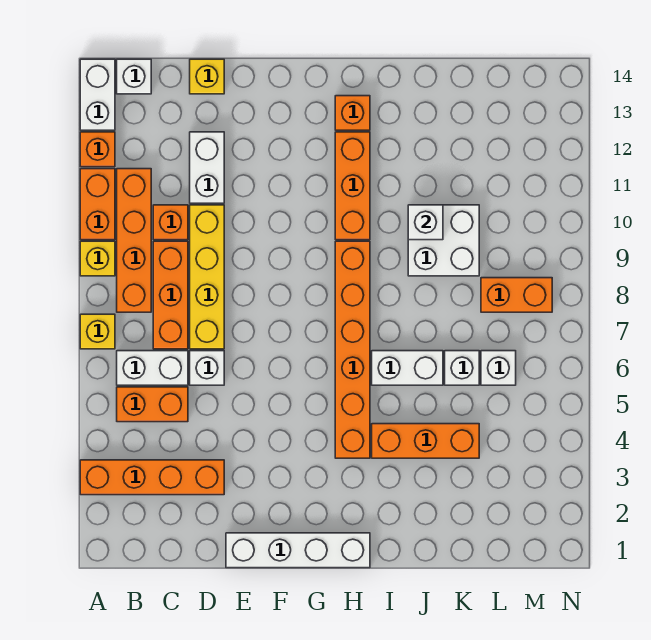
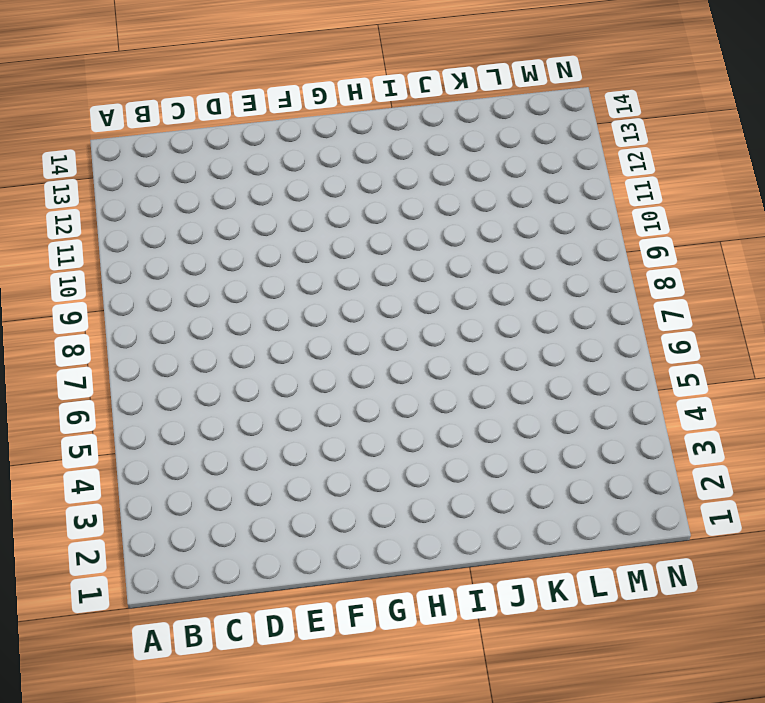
none -> orange 1x4 brick [80,460,224,495]
none -> yellow 1x1 brick [80,314,115,349]
none -> yellow 1x1 brick [80,241,115,276]

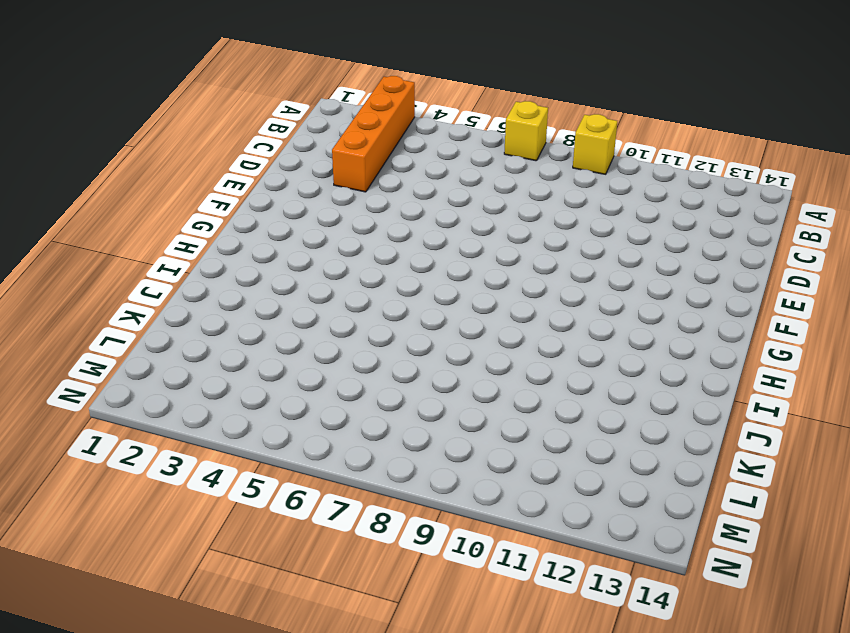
none -> orange 1x2 brick [80,169,115,240]
none -> orange 1x1 brick [80,132,115,167]
none -> white 1x2 brick [80,59,115,130]

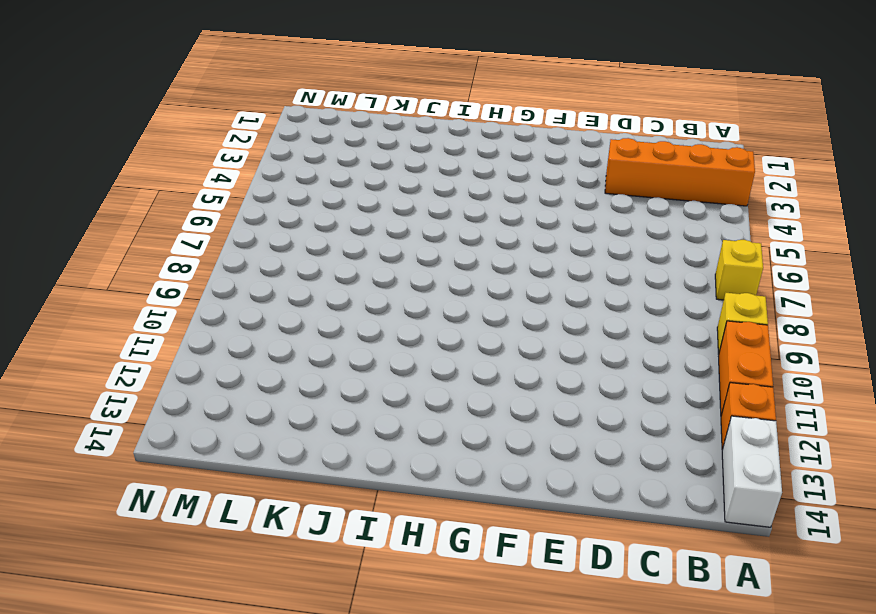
none -> orange 1x2 brick [117,387,188,422]
none -> white 1x2 brick [117,351,188,385]
none -> orange 1x4 brick [117,169,151,312]

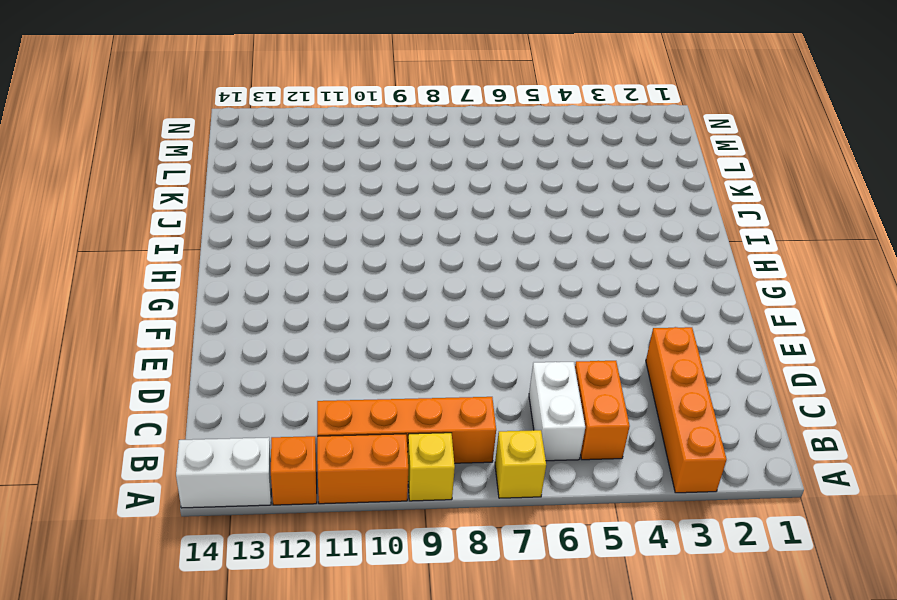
none -> white 1x1 brick [117,59,151,94]
none -> orange 1x3 brick [153,241,188,349]
none -> orange 1x1 brick [153,205,188,240]

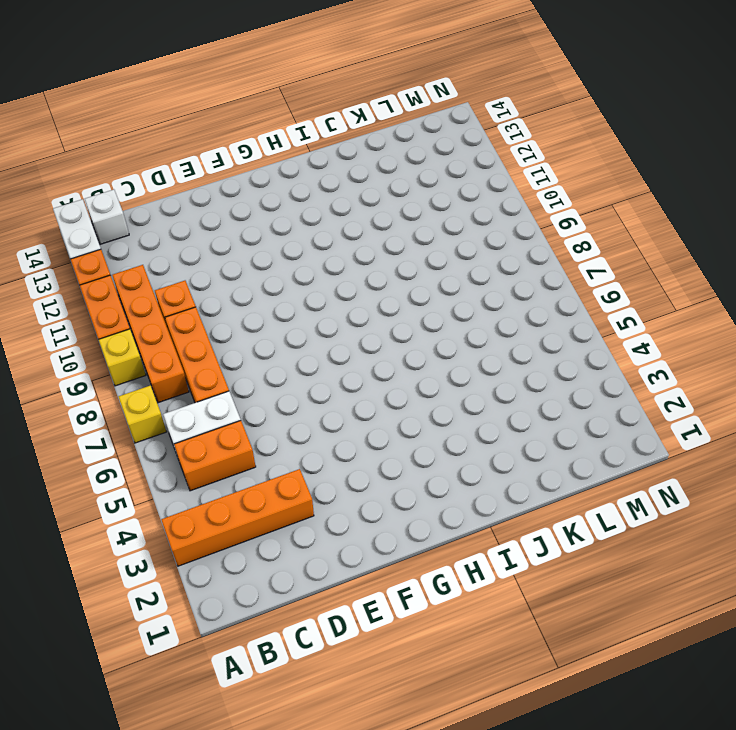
none -> white 1x1 brick [190,351,224,385]
none -> yellow 1x4 brick [190,205,224,349]
none -> white 1x2 brick [190,132,224,203]

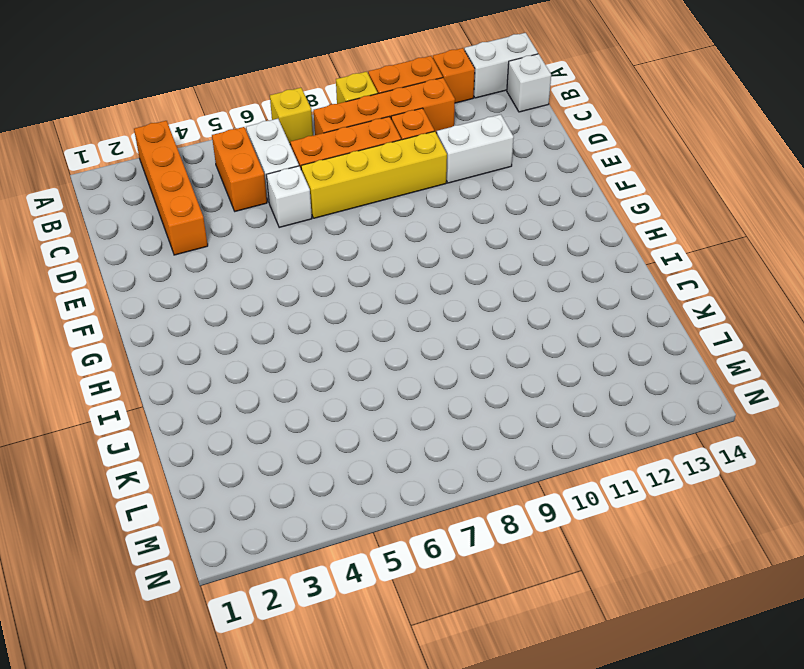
none -> yellow 1x1 brick [190,59,224,94]
none -> white 1x4 brick [226,533,370,568]
none -> orange 1x6 brick [335,241,370,458]

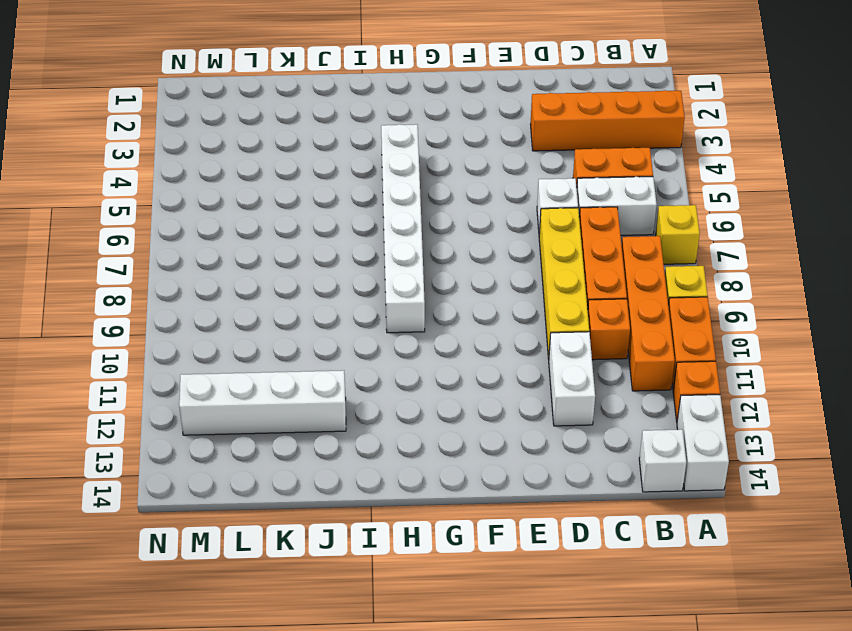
white 1x6 brick [381,124,425,333] -> orange 1x6 brick [335,241,370,458]
white 1x4 brick [179,370,346,435] -> white 1x4 brick moved to [226,533,370,568]
none -> yellow 1x1 brick [190,59,224,94]
none -> orange 1x3 brick [335,132,370,240]
none -> orange 1x1 brick [335,96,370,130]

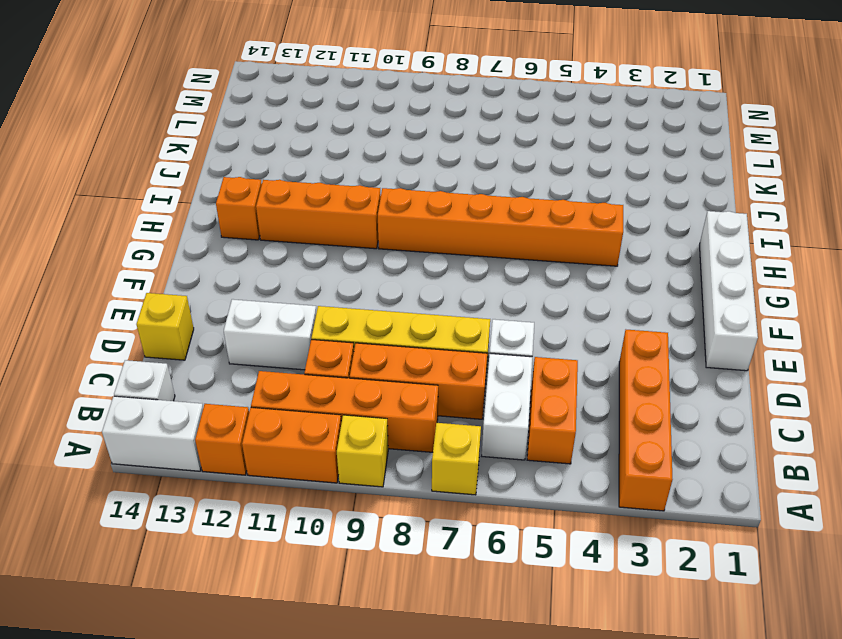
none -> orange 1x3 brick [372,424,479,458]
none -> white 1x2 brick [372,351,443,385]
none -> white 2x2 brick [408,205,479,276]

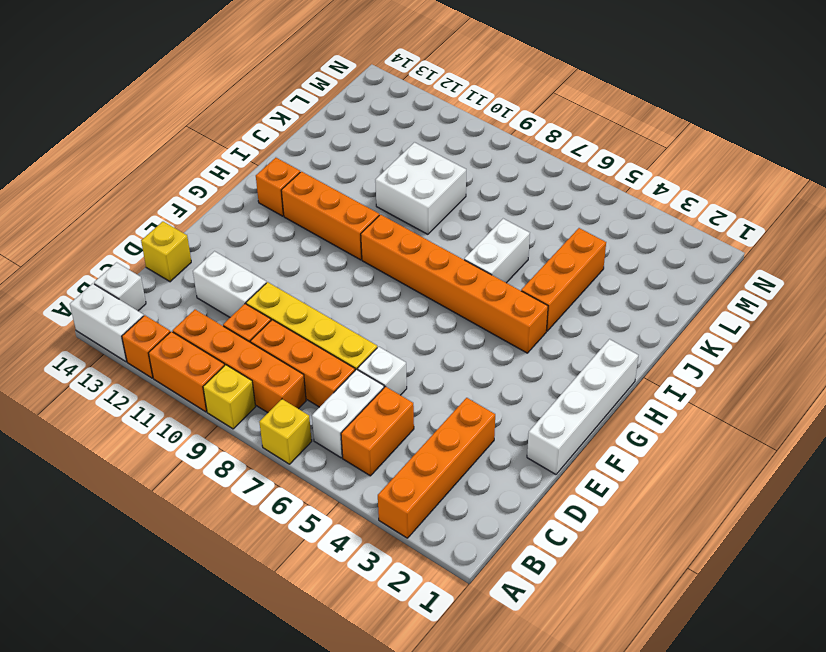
none -> white 1x1 brick [445,351,479,385]
none -> white 1x1 brick [481,351,516,385]
none -> orange 1x2 brick [481,278,552,312]

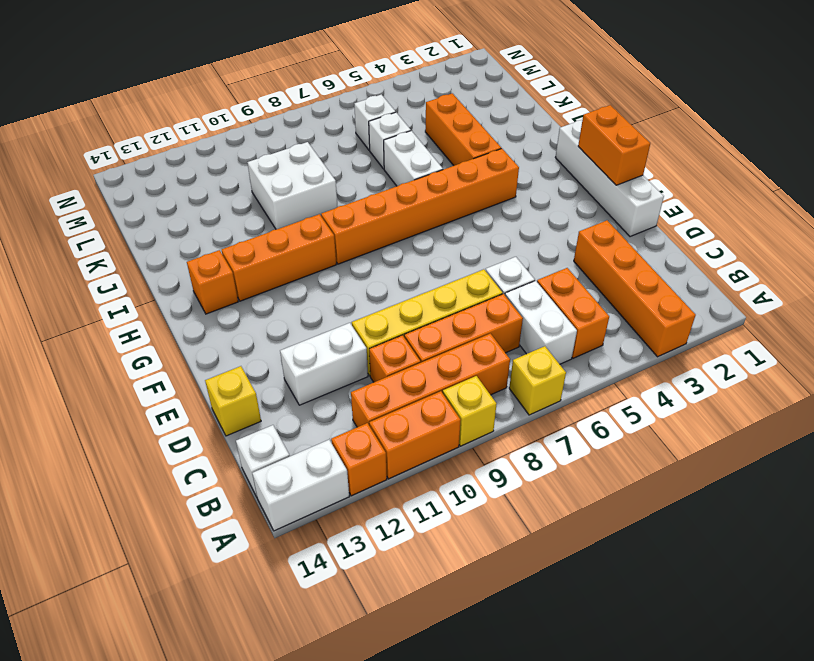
orange 1x2 brick [578,105,650,185] -> orange 1x2 brick moved to [481,278,552,312]
none -> white 1x1 brick [408,205,443,240]

